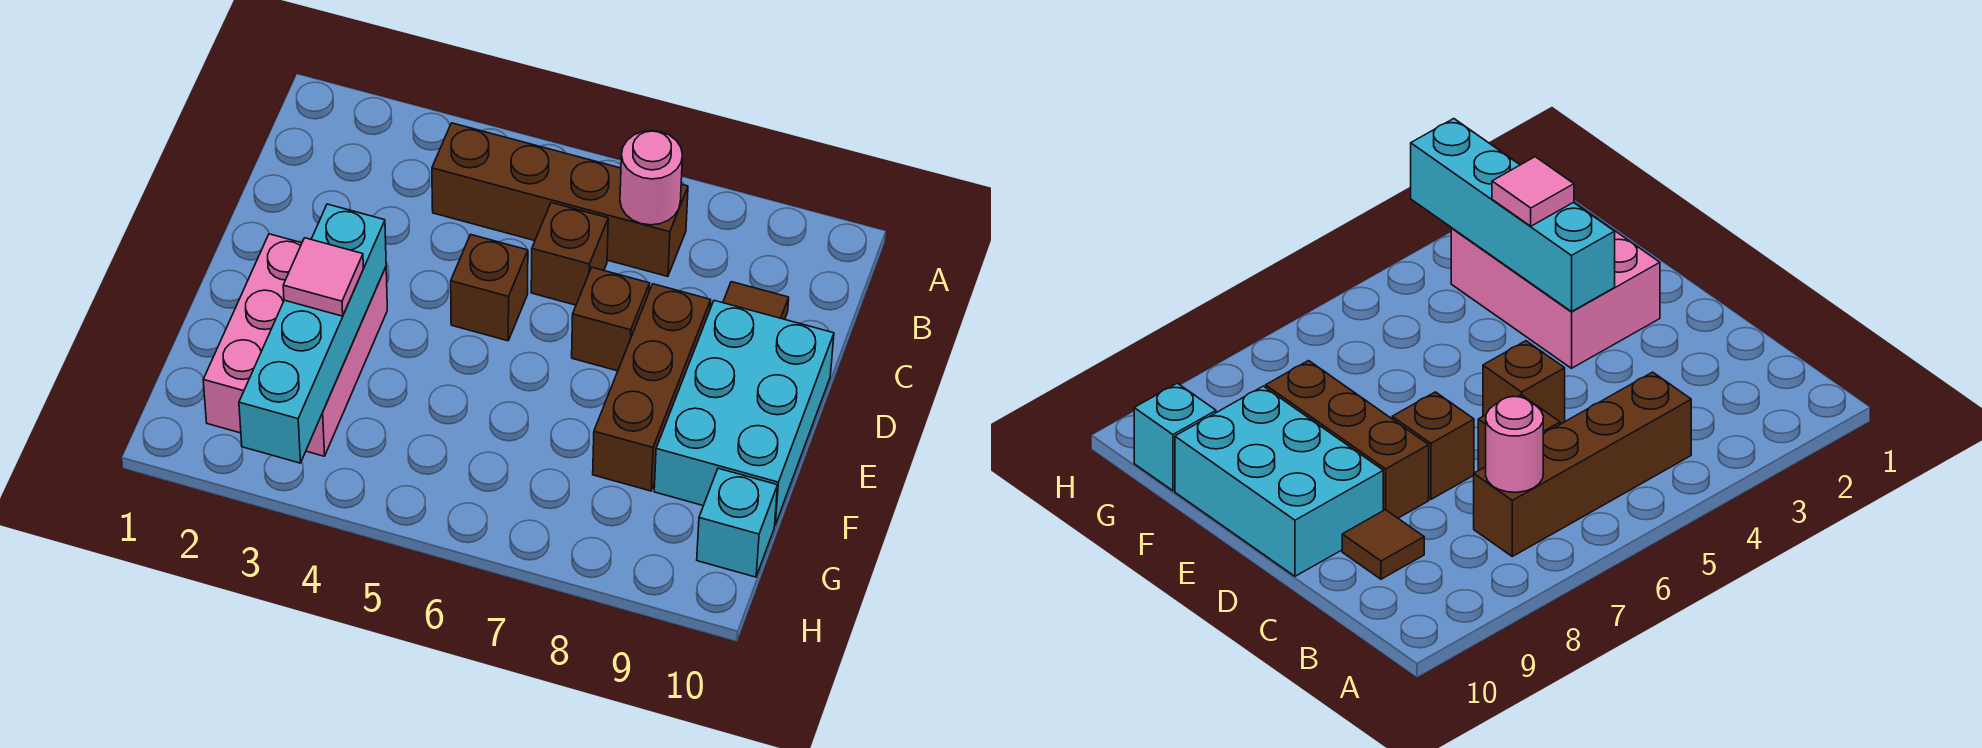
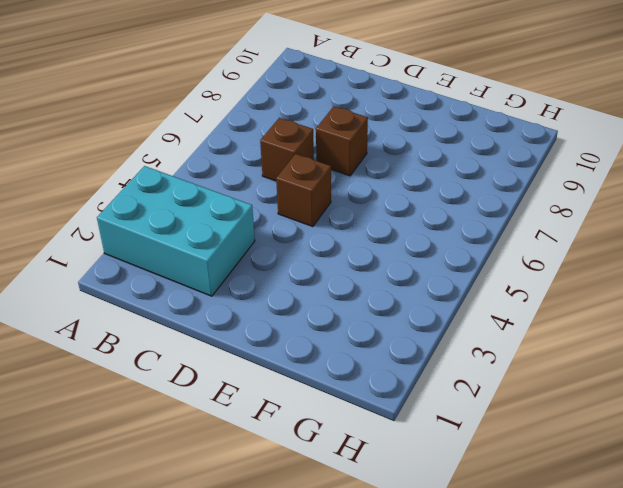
cyan 2x3 brick [97,166,255,296] -> cyan 2x3 brick moved to [654,300,834,525]
none -> brown 1x4 brick [432,123,688,277]
none -> brown 1x1 tile [723,282,789,319]
none -> brown 1x3 brick [593,284,711,491]

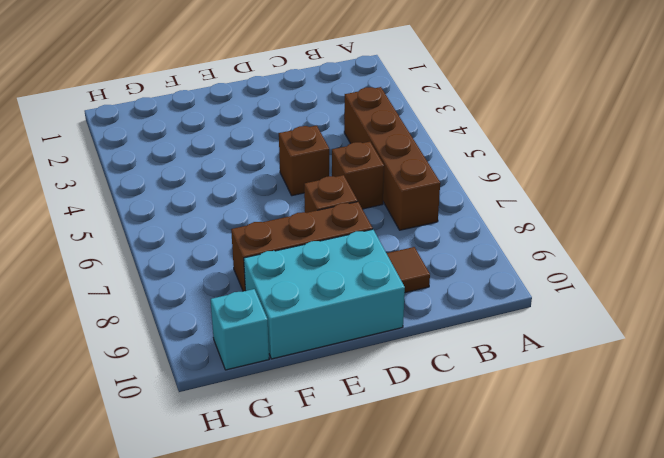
none -> pink 2x3 brick [203,234,387,456]
none -> pink 1x1 round brick [620,131,683,225]
none -> cyan 1x4 brick [239,204,386,463]

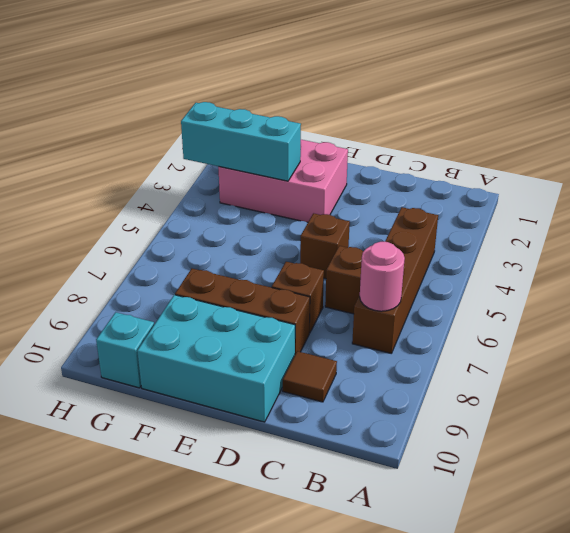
cyan 1x3 brick [181,102,301,181] -> cyan 1x4 brick [239,204,386,463]
none -> pink 1x1 tile [283,238,363,316]

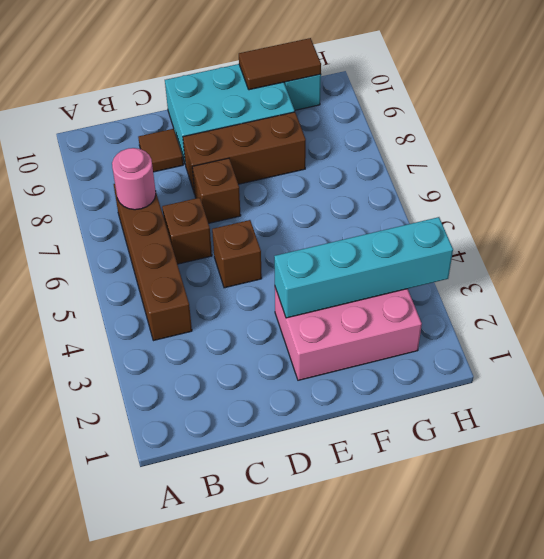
brown 1x2 tile [239,38,321,90] -> none
none -> pink 1x1 tile [283,238,363,316]

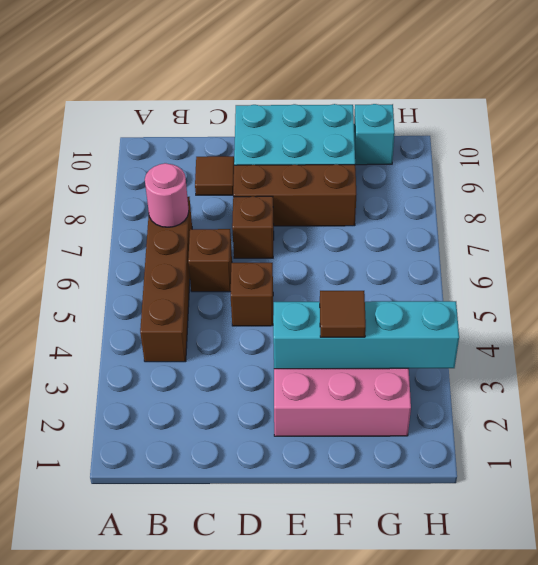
brown 1x1 tile [320,291,366,337] -> pink 1x1 tile [283,238,363,316]

